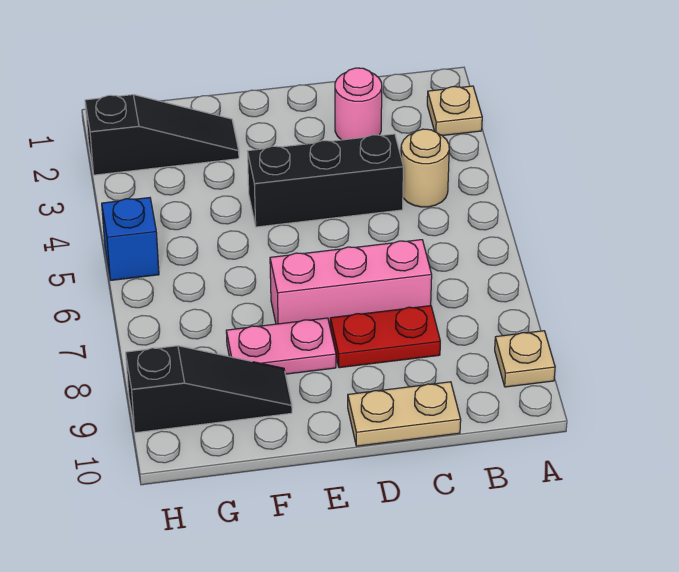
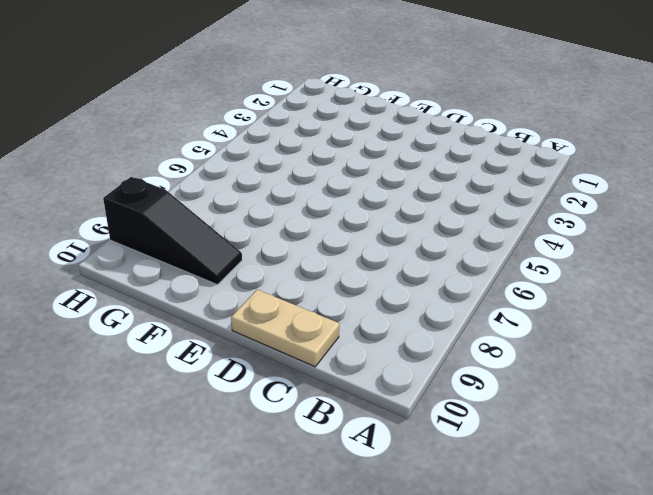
none -> tan 1x1 plate [427,86,482,136]
none -> tan 1x1 plate [495,331,555,387]
none -> tan 1x1 round brick [401,129,449,207]

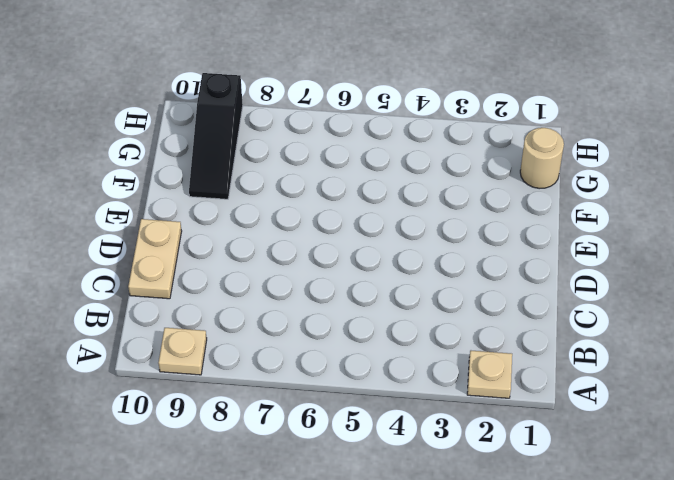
tan 1x1 round brick [520,128,564,189] -> tan 1x1 round brick moved to [401,129,449,207]
none -> pink 1x1 round brick [335,68,382,140]
none -> black 1x3 brick [248,134,403,227]
none -> pink 1x3 brick [270,240,432,325]

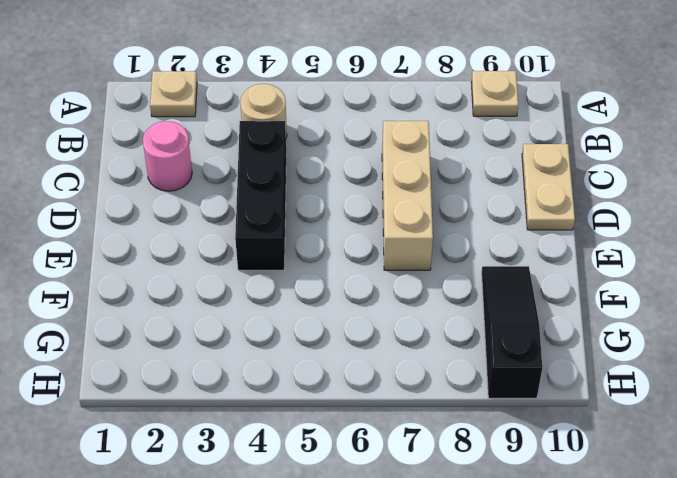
tan 1x3 brick [382,121,433,270] -> pink 1x3 brick [270,240,432,325]
none -> red 1x2 plate [330,306,440,368]
none -> pink 1x2 plate [226,318,336,374]
none -> black 1x3 slope [85,95,239,175]

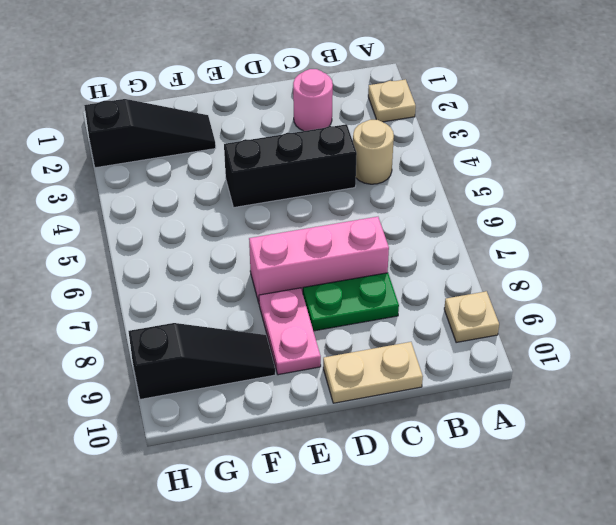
green 1x2 plate [303,273,399,331] -> red 1x2 plate [330,306,440,368]
pink 1x2 plate [259,288,321,375] -> pink 1x2 plate turned to [226,318,336,374]
none -> blue 1x1 brick [102,198,159,280]

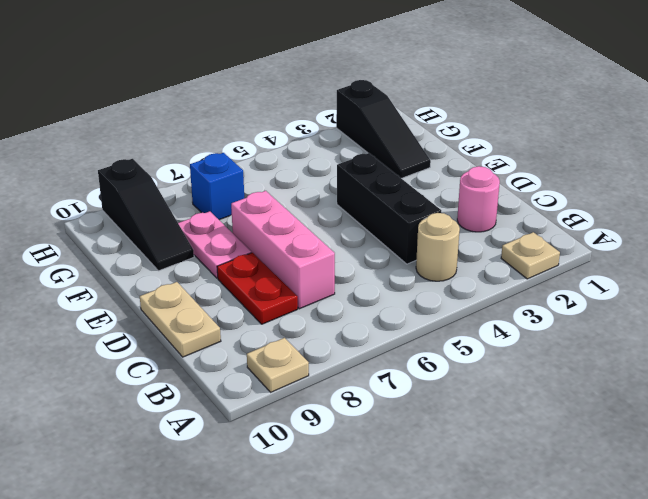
blue 1x1 brick [190,153,244,220] -> blue 1x1 brick moved to [102,198,159,280]

